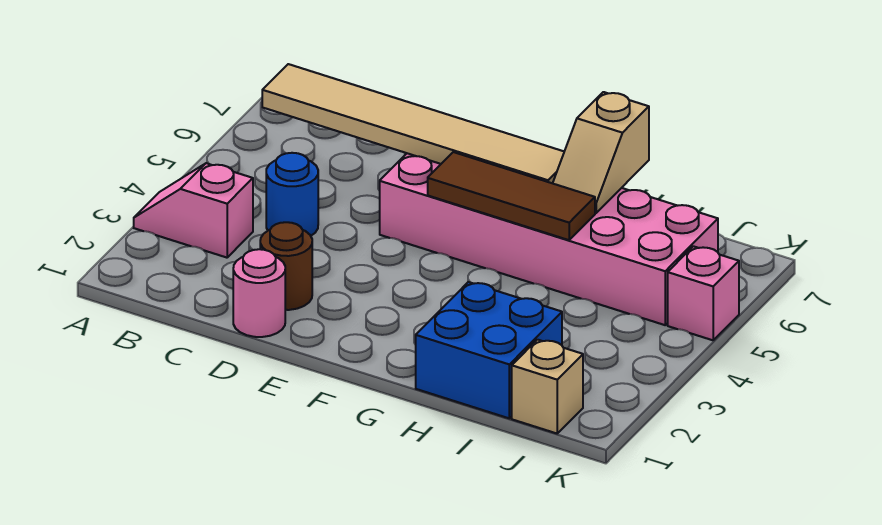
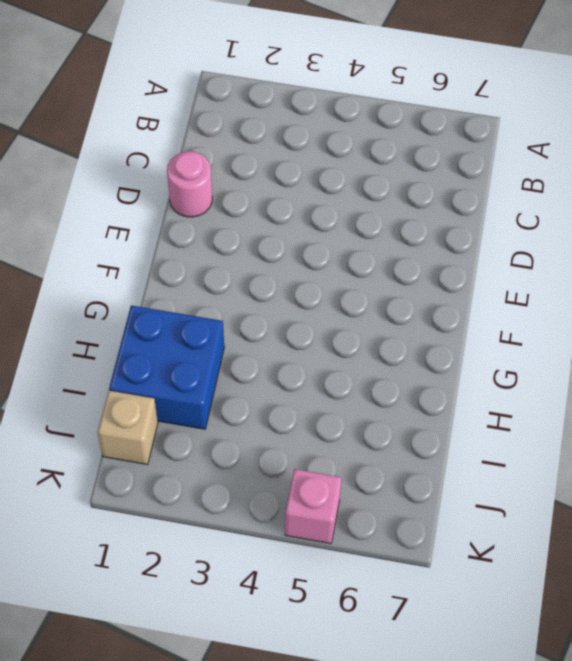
none -> pink 1x2 slope [134,163,253,258]
none -> blue 1x1 round brick [266,153,318,236]

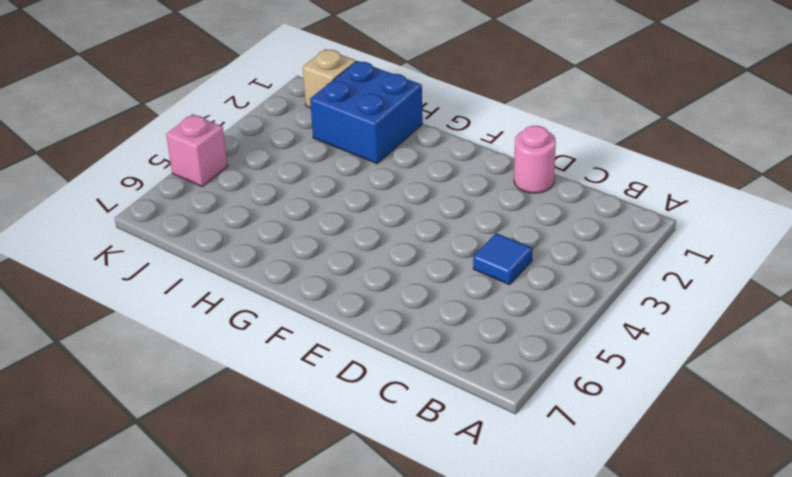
blue 1x1 tile [473,233,533,285] -> blue 1x1 round brick [266,153,318,236]
none -> pink 1x2 slope [134,163,253,258]
none -> brown 1x1 round brick [260,222,312,310]

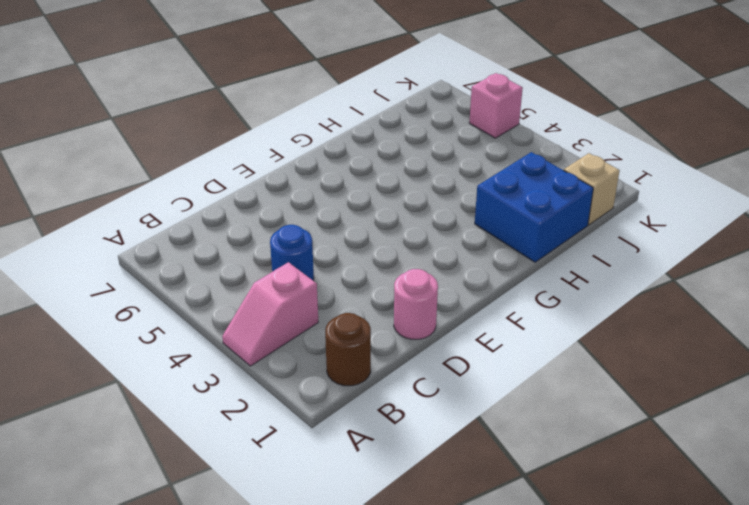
brown 1x1 round brick [325,313,371,386] -> brown 1x1 round brick moved to [260,222,312,310]
none -> pink 2x6 brick [380,153,718,325]
none -> tan 1x6 tile [262,64,564,183]

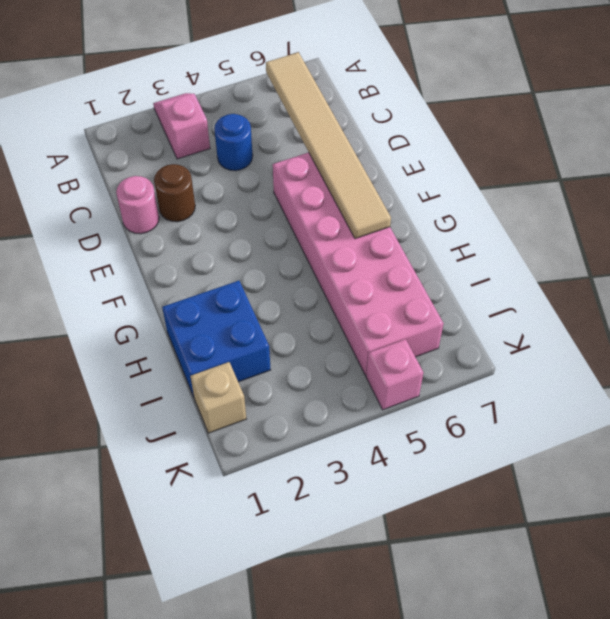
none -> brown 1x3 tile [428,152,595,240]
none -> tan 1x2 slope [553,92,649,213]

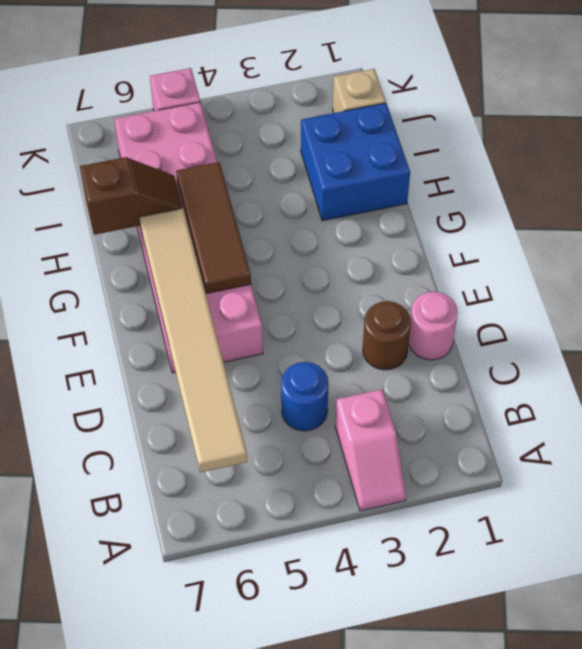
brown 1x2 slope [80,157,183,235] -> tan 1x2 slope [553,92,649,213]

